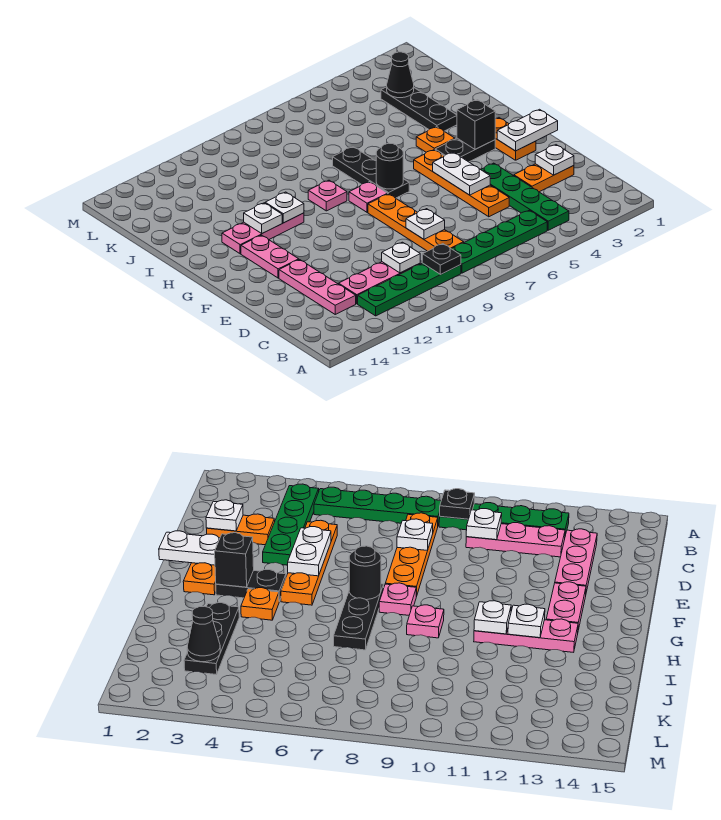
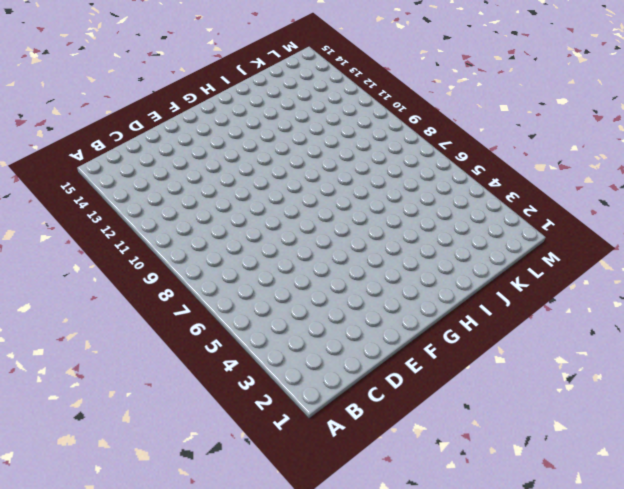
none -> green 1x4 plate [481,163,569,230]
none -> green 1x4 plate [452,210,547,273]
none -> green 1x4 plate [358,263,461,316]

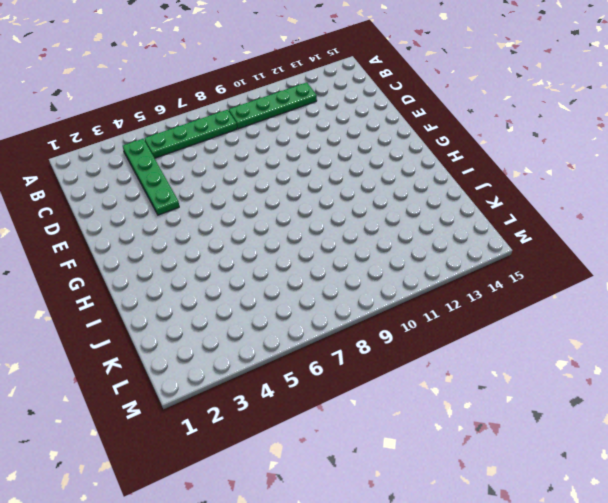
none -> orange 1x4 plate [368,194,464,251]
none -> pink 1x3 plate [339,262,420,304]
none -> pink 1x3 plate [279,260,356,314]

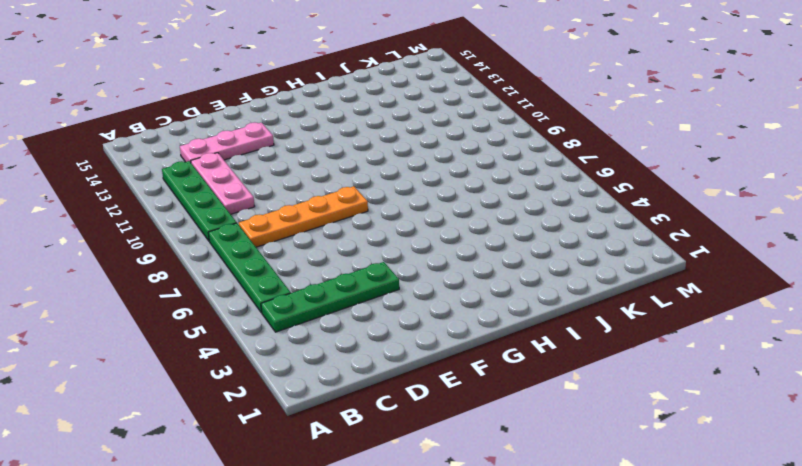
none -> orange 1x2 plate [514,164,574,192]
none -> orange 1x4 plate [414,150,509,217]
none -> orange 1x2 plate [495,118,536,160]

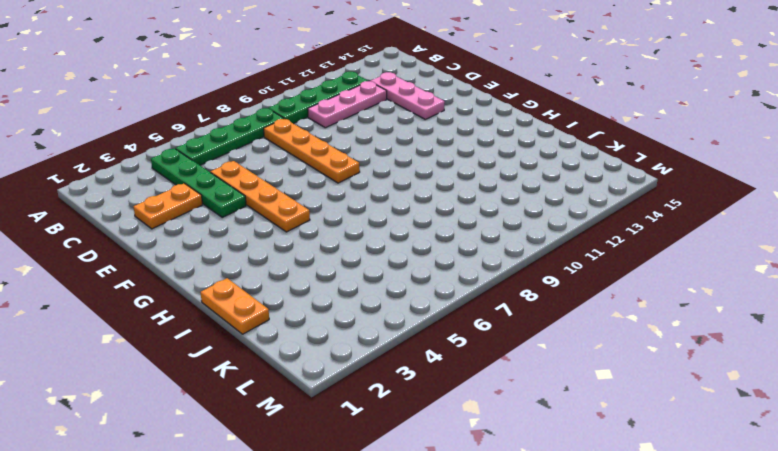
orange 1x2 plate [201,278,269,334] -> orange 1x2 plate moved to [495,118,536,160]
none -> pink 1x2 plate [241,235,299,278]
none -> black 1x2 plate [435,138,495,162]
none -> black 1x3 plate [333,147,409,198]

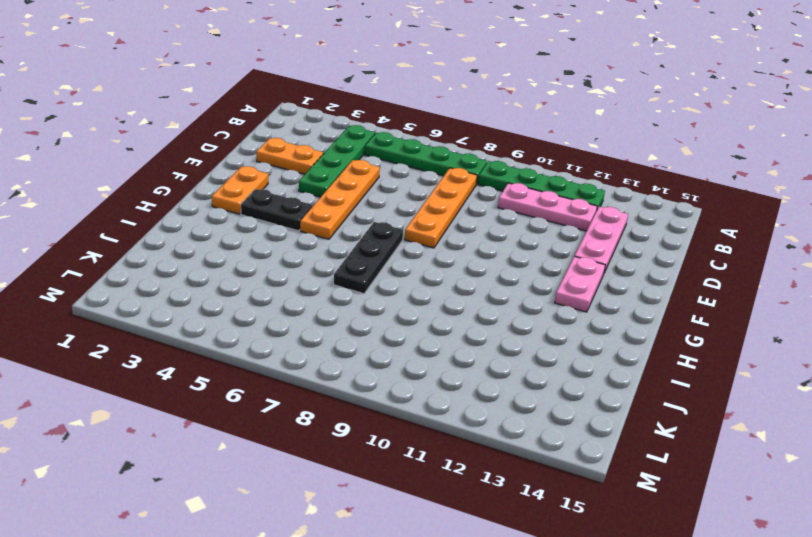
none -> pink 1x1 plate [349,182,388,212]
none -> orange 1x1 plate [416,127,455,152]
none -> pink 1x1 plate [308,180,347,211]

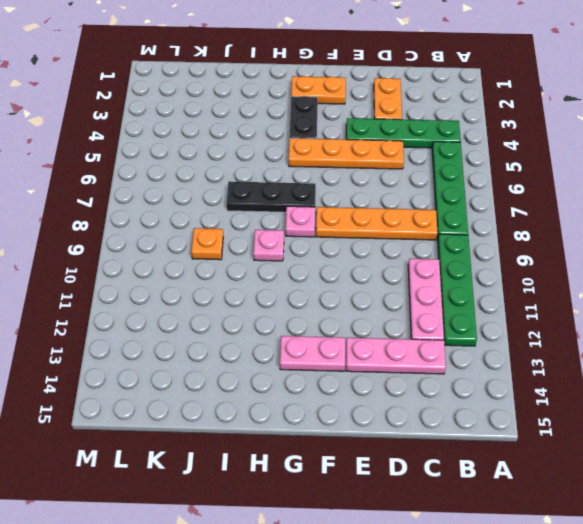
orange 1x1 plate [191,228,223,260] -> orange 1x1 plate moved to [416,127,455,152]
none -> pink 1x3 plate [222,213,304,254]
none -> black 1x3 plate [381,87,457,131]
none -> black 1x1 plate [422,244,461,275]

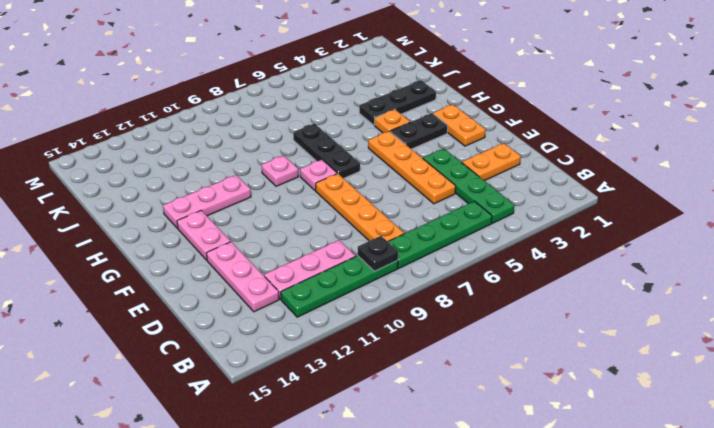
black 1x3 plate [359,80,436,125] -> black 1x3 plate turned to [381,87,457,131]
none -> white 1x1 plate [382,242,420,273]
none -> white 1x1 plate [535,145,574,175]
none -> white 1x1 plate [406,209,445,239]

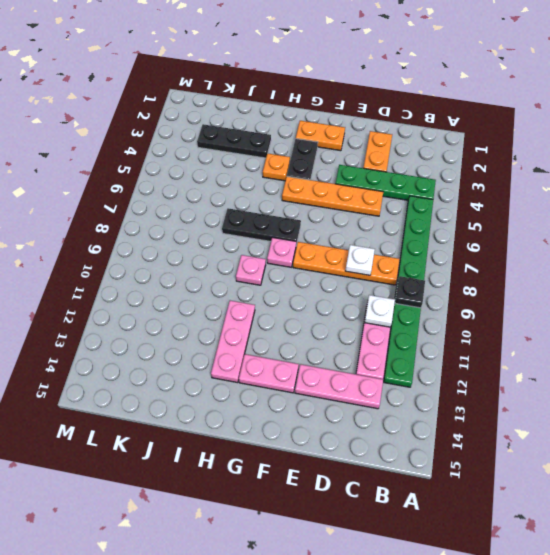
none -> white 1x1 plate [535,145,574,175]
none -> white 1x2 plate [433,152,490,195]
none -> white 1x2 plate [497,109,558,151]

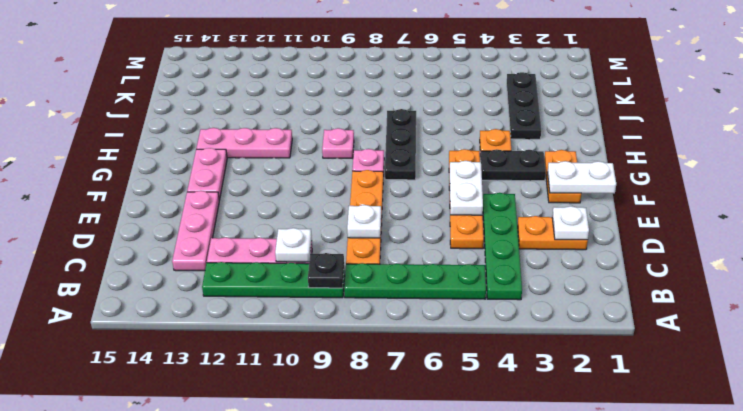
none -> black 1x1 brick [457,100,495,149]
none -> black 1x1 round brick [376,143,403,189]
none -> white 1x1 plate [265,192,304,223]

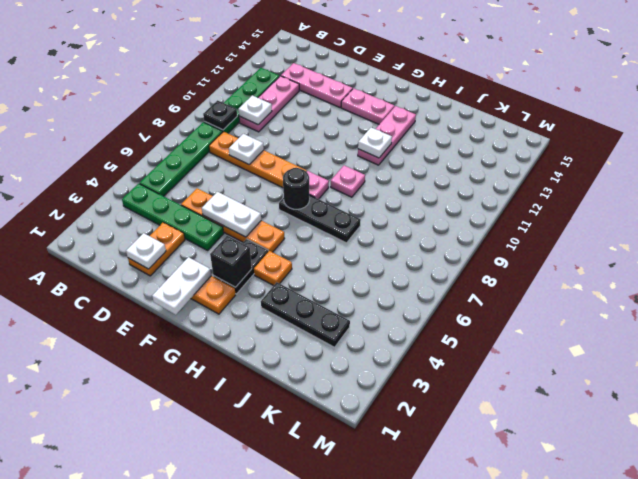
none -> white 1x1 plate [244,203,282,233]
none -> black 1x1 cone [387,52,414,98]

